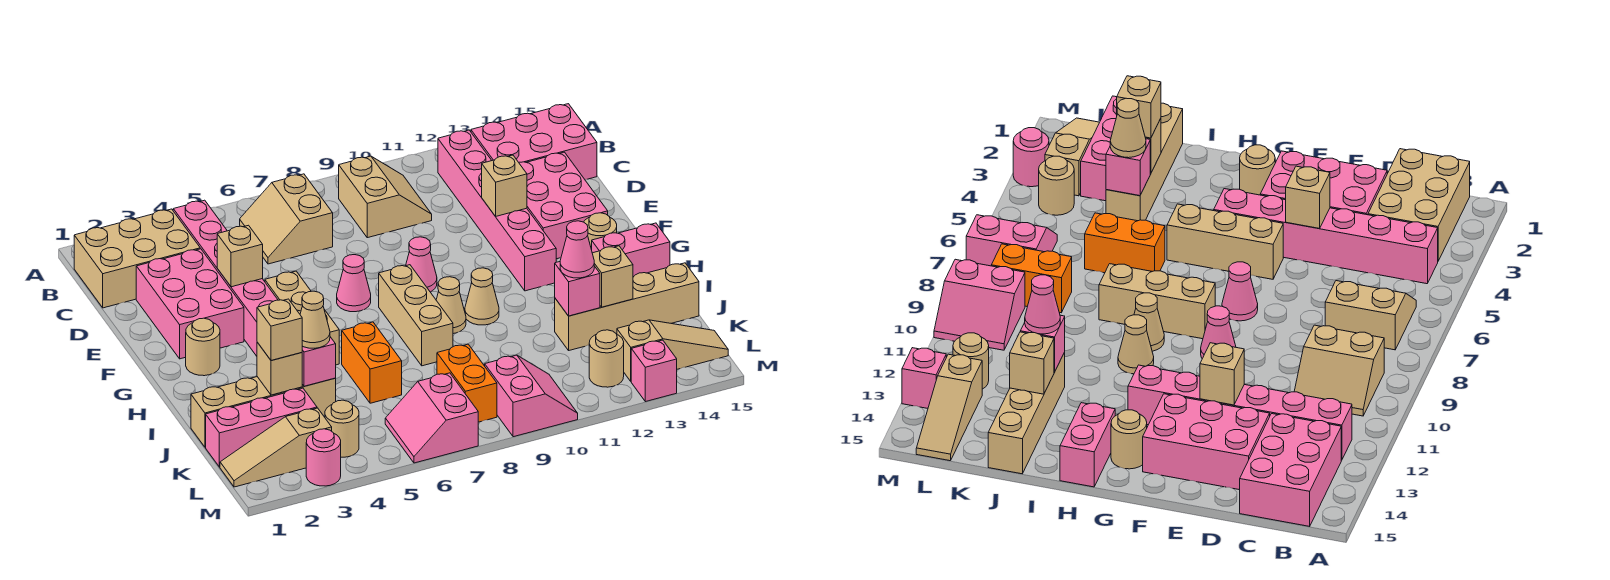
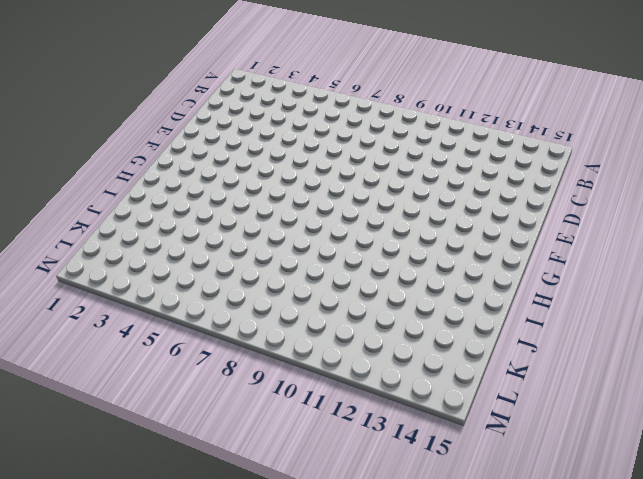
none -> tan 2x3 brick [74,209,200,308]
none -> pink 1x6 brick [173,200,278,356]
none -> tan 2x2 slope [240,174,333,264]
none -> tan 2x2 slope [339,156,432,238]

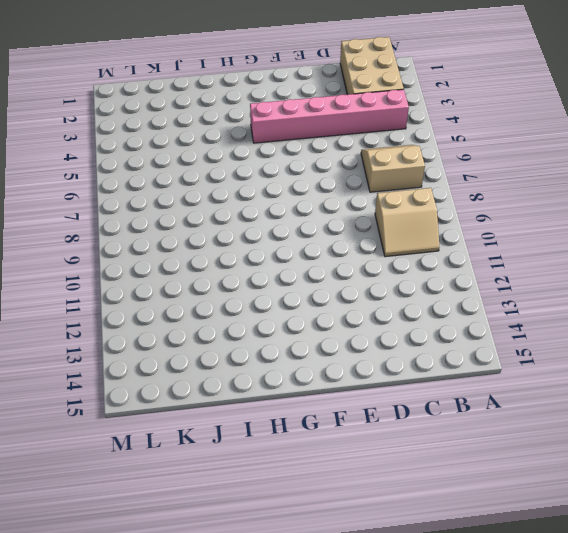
none -> pink 1x6 brick [438,130,556,291]
none -> pink 2x3 brick [471,104,597,180]
none -> pink 2x3 brick [136,249,244,359]
none -> pink 2x3 brick [519,152,608,259]

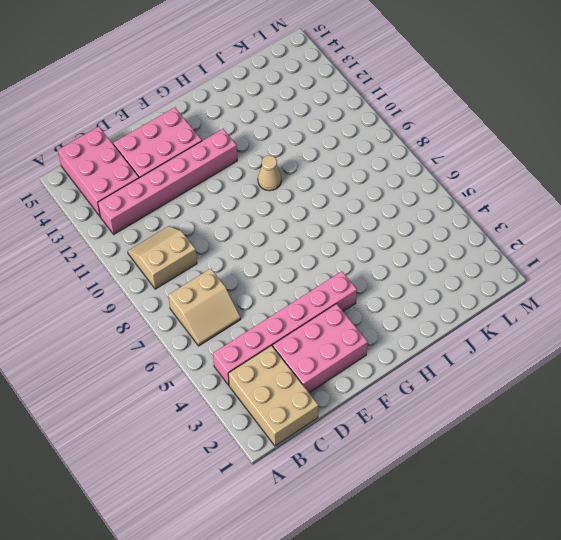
none -> tan 1x3 brick [265,271,339,365]
none -> pink 1x1 cone [337,255,371,312]
none -> pink 1x1 cone [406,237,437,292]
none -> tan 1x1 round brick [186,318,220,376]

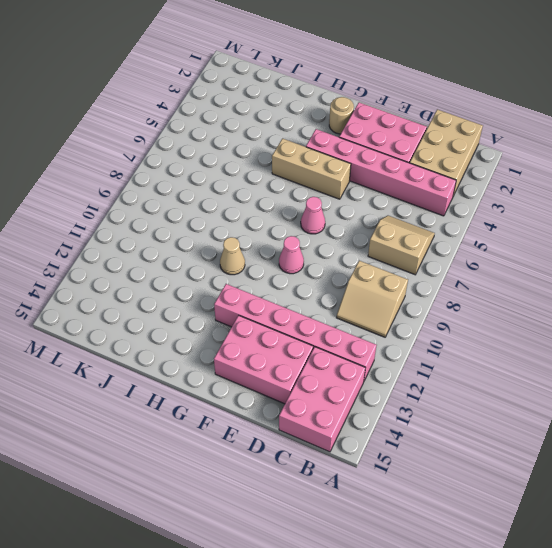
none -> tan 1x3 brick [379,265,453,366]
none -> tan 1x1 round brick [584,213,617,250]
none -> tan 1x1 cone [436,277,466,334]
none -> pink 1x2 brick [592,223,670,277]

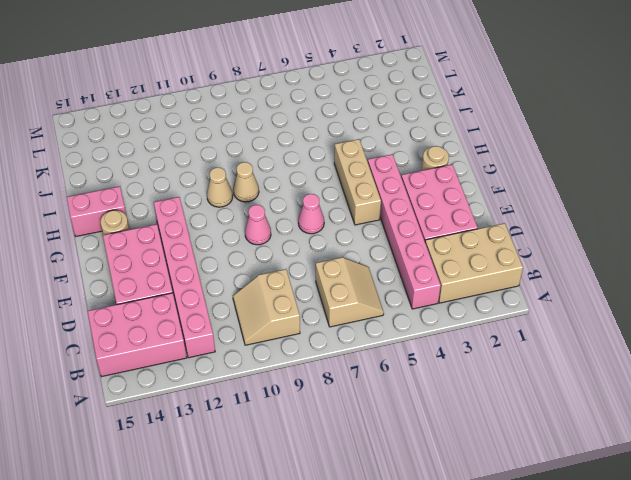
none -> tan 1x3 brick [379,265,453,366]
none -> orange 1x2 brick [342,322,402,403]
none -> tan 1x4 brick [191,377,336,447]
none -> tan 1x4 brick [555,263,699,350]

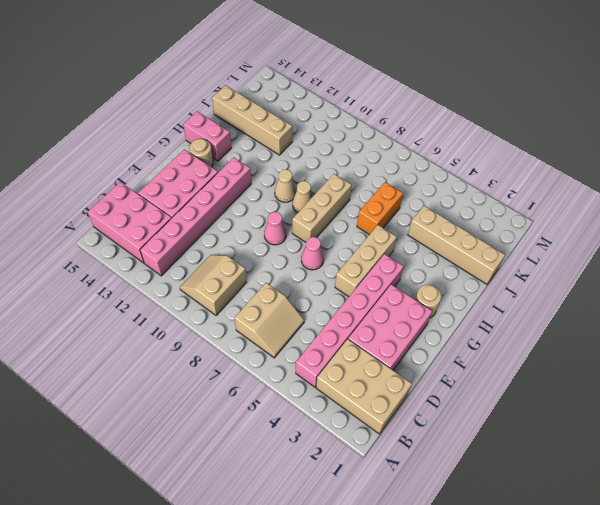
none -> pink 1x3 brick [206,388,317,467]
none -> orange 1x2 brick [437,344,497,422]
none -> tan 1x3 slope [220,408,332,487]
none -> tan 1x1 round brick [325,400,359,457]

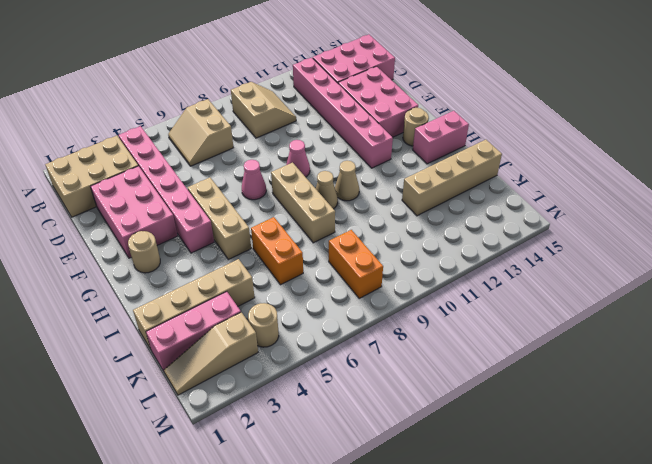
none -> pink 2x2 slope [385,373,478,463]
none -> pink 2x2 slope [485,355,578,437]
none -> tan 1x1 round brick [589,330,624,387]
none -> tan 1x3 slope [617,320,728,381]

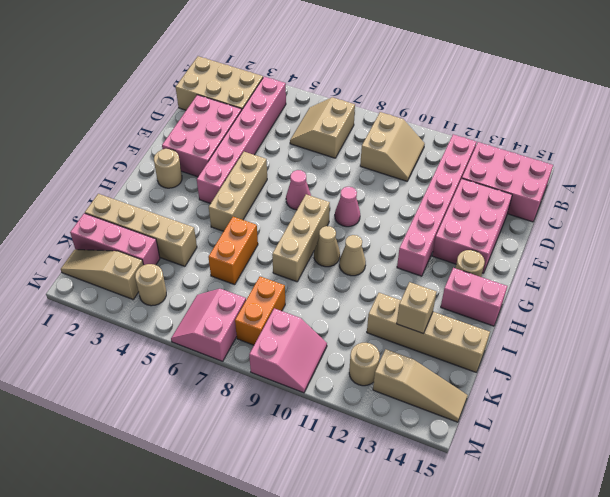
none -> pink 1x1 round brick [306,429,341,486]
none -> pink 1x1 brick [631,340,677,402]
none -> tan 1x1 brick [217,225,263,287]
none -> tan 1x1 brick [482,155,527,216]

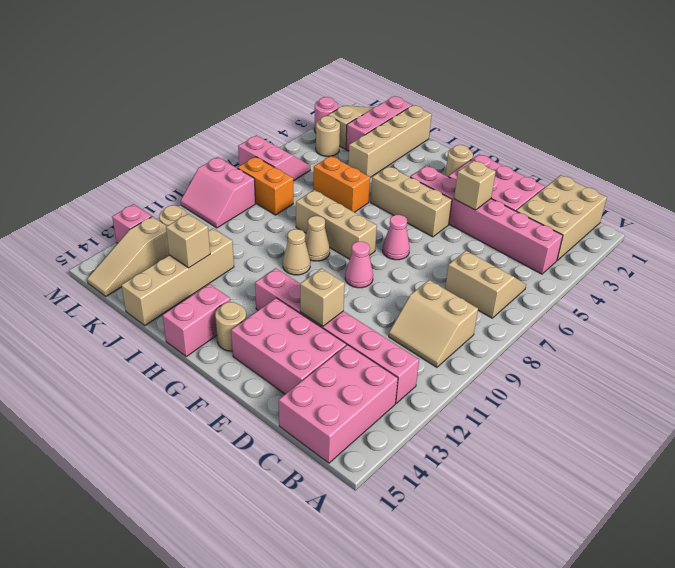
none -> tan 1x1 brick [257,342,302,395]
none -> pink 1x1 brick [302,337,336,386]
none -> pink 1x1 brick [555,262,600,316]
none -> tan 1x1 brick [257,299,302,361]

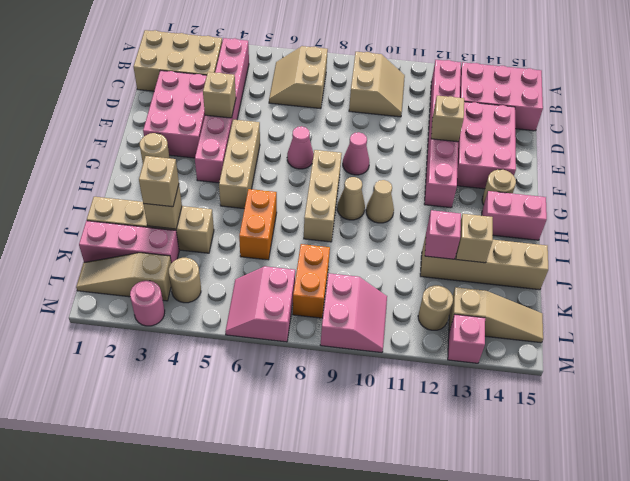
none -> pink 1x1 brick [302,337,336,386]
none -> tan 1x1 cone [300,291,330,348]
none -> pink 1x1 cone [560,221,594,278]

